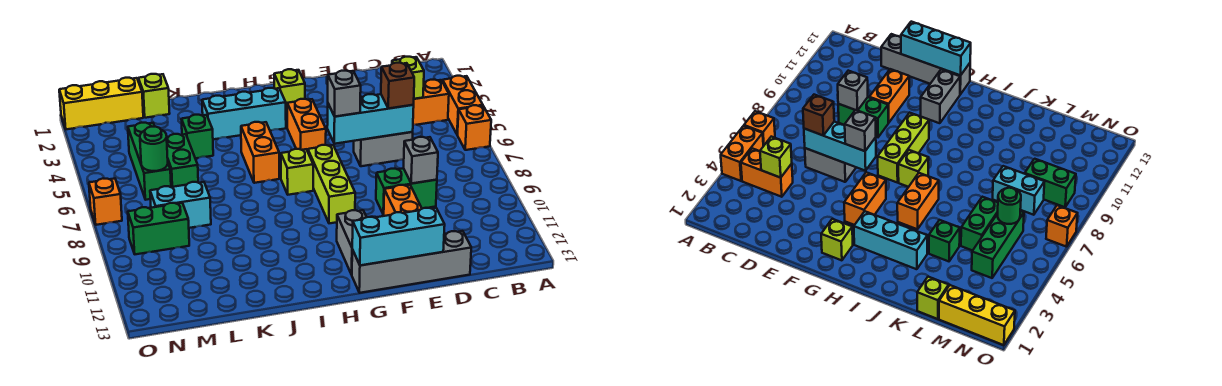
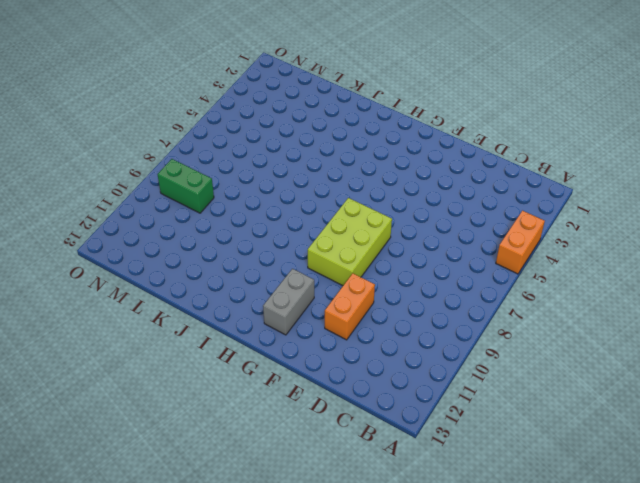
lime 2x3 brick [308,198,392,286] -> lime 1x3 brick [308,145,355,223]
none -> orange 1x1 brick [457,105,491,150]
none -> orange 1x2 brick [413,80,449,125]
none -> grey 1x2 brick [354,132,413,166]

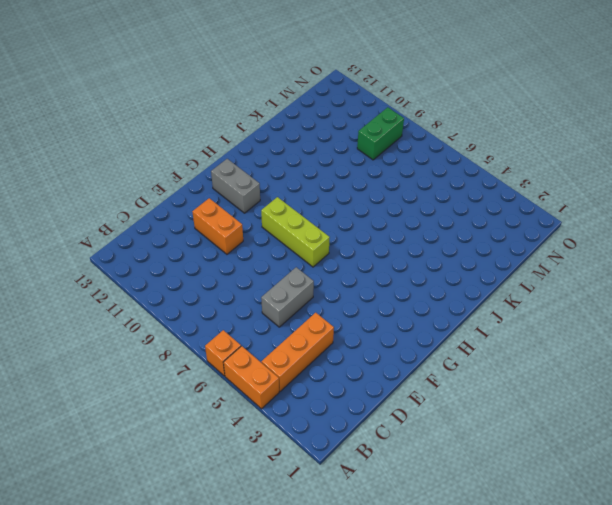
orange 1x3 brick [261,313,334,391] -> orange 1x2 brick [413,80,449,125]
none -> green 1x2 brick [376,168,437,215]
none -> grey 1x4 brick [352,231,471,293]
none -> lime 1x1 brick [274,69,305,112]

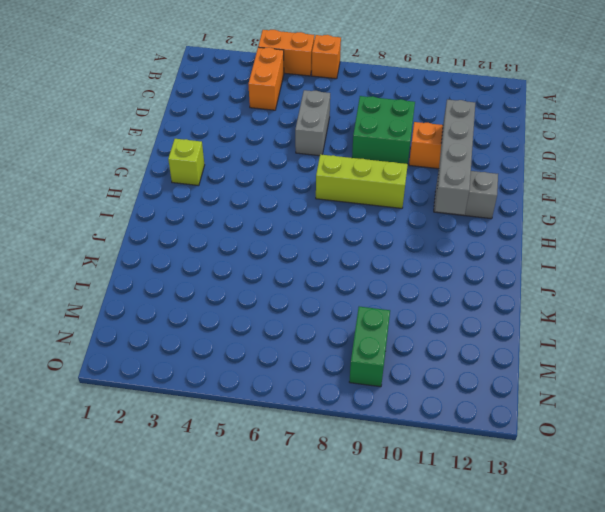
green 2x2 brick [352,96,415,164] -> green 1x2 brick [376,168,437,215]
grey 1x4 brick [435,100,475,215] -> grey 1x4 brick moved to [352,231,471,293]
none -> orange 1x2 brick [287,99,326,151]
none -> cyan 1x3 brick [202,88,286,139]
none -> lime 1x1 brick [281,149,313,195]

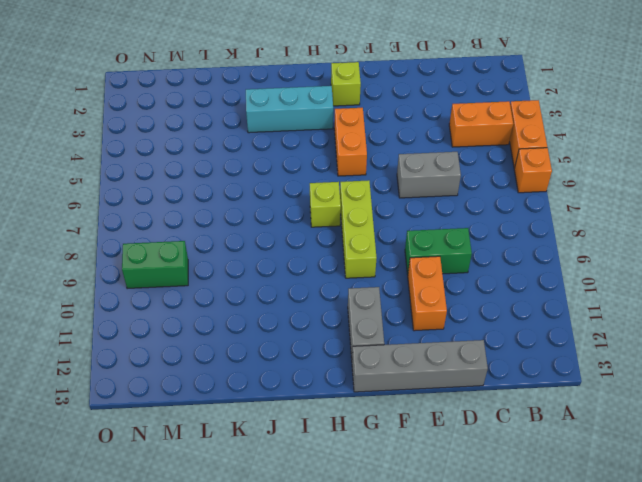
none -> orange 1x2 brick [241,122,279,183]
none -> green 1x1 brick [181,115,213,158]
none -> lime 1x1 brick [138,74,170,118]

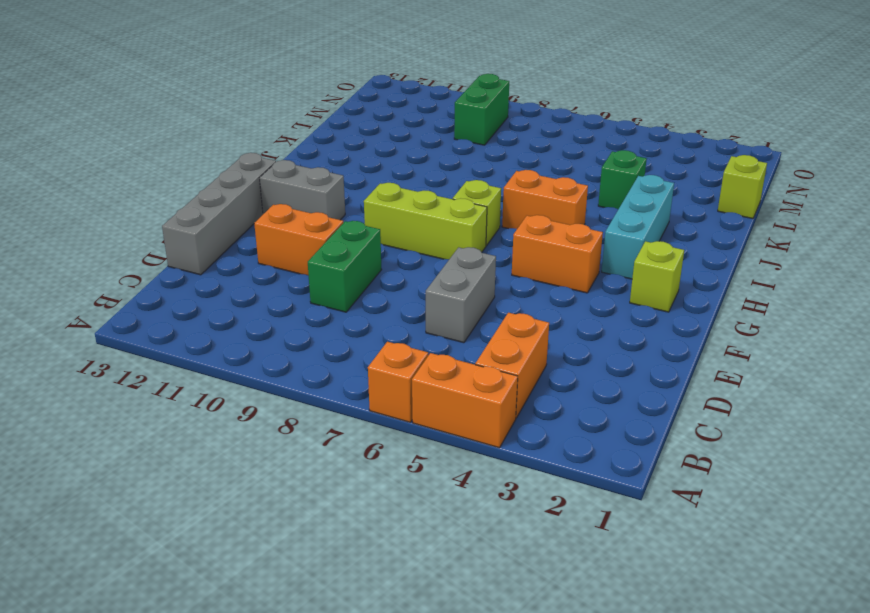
none -> green 1x2 brick [167,134,198,187]
none -> cyan 1x2 brick [150,182,211,228]
none -> yellow 1x3 brick [59,78,143,129]

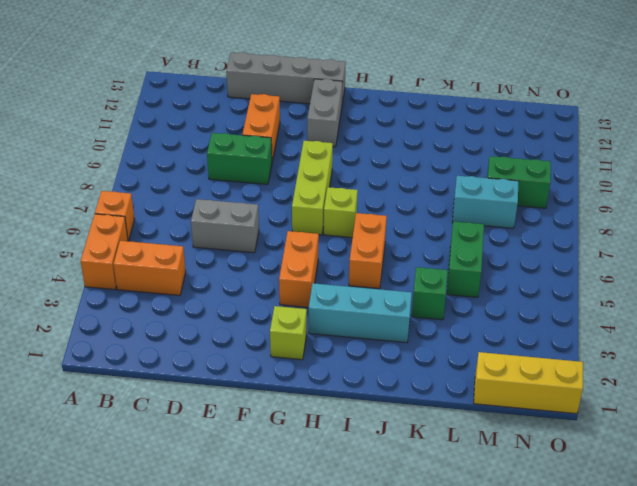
none -> lime 1x1 brick [138,74,170,118]
none -> green 1x3 brick [128,123,171,200]
none -> orange 1x1 brick [89,178,122,225]

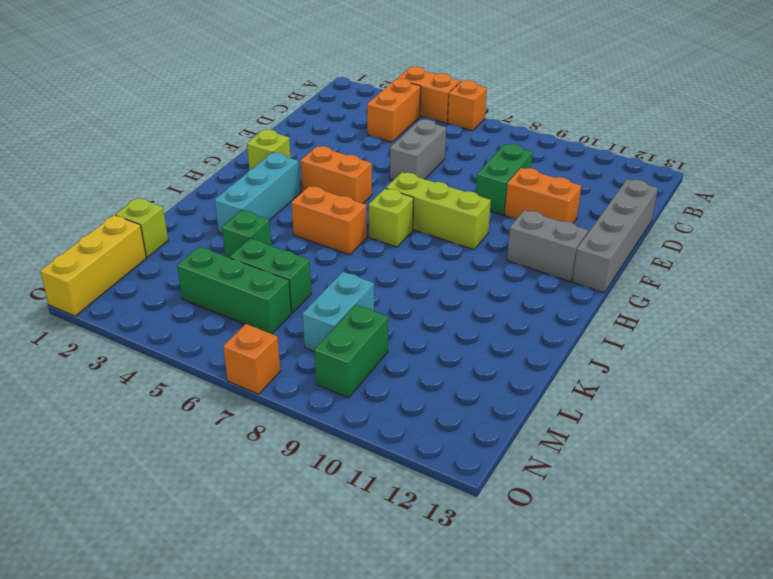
none -> lime 1x1 brick [392,57,424,99]
none -> cyan 1x3 brick [327,94,414,144]
none -> grey 1x1 brick [404,137,438,184]

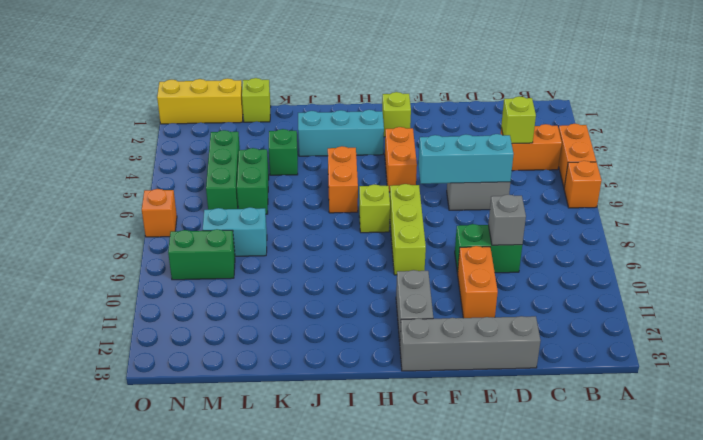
none -> cyan 1x3 brick [352,208,445,265]
none -> green 1x1 round brick [140,127,168,171]
none -> brown 1x1 brick [381,63,414,109]

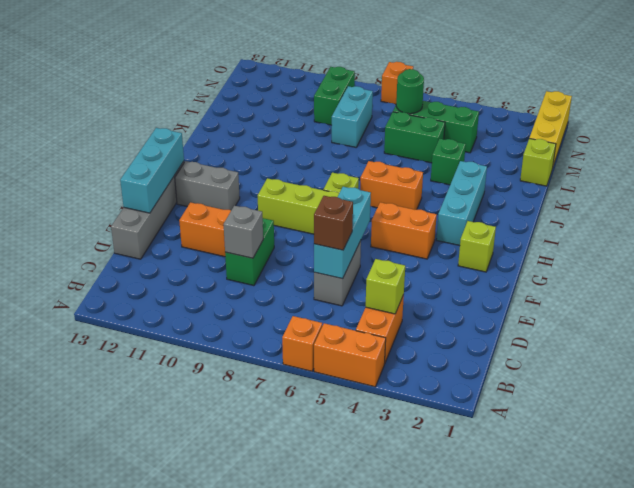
none -> grey 1x1 brick [328,71,361,117]

